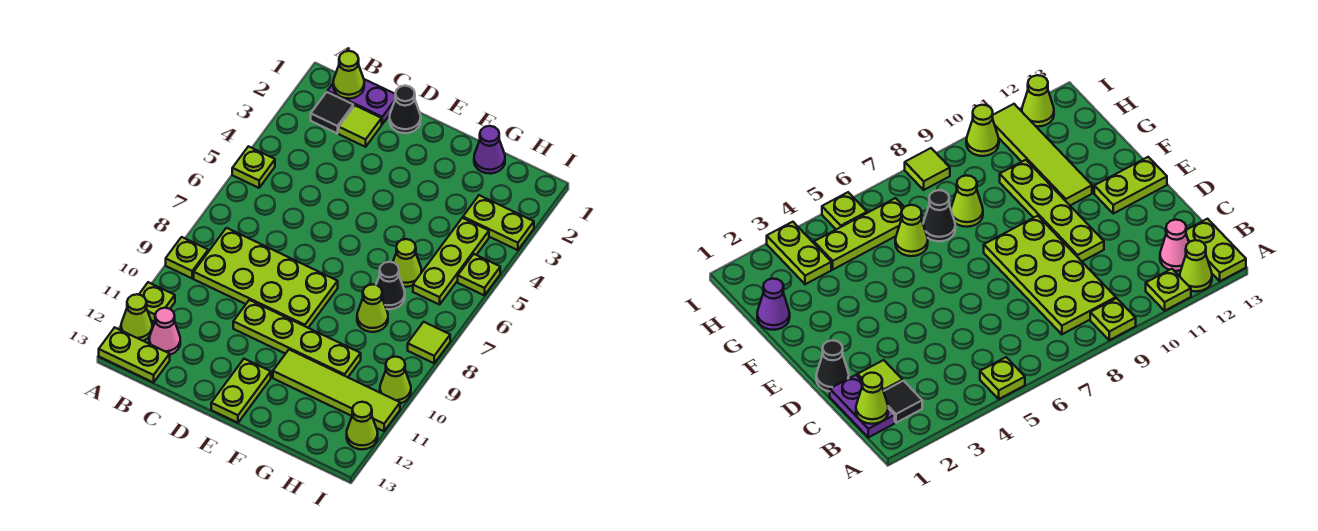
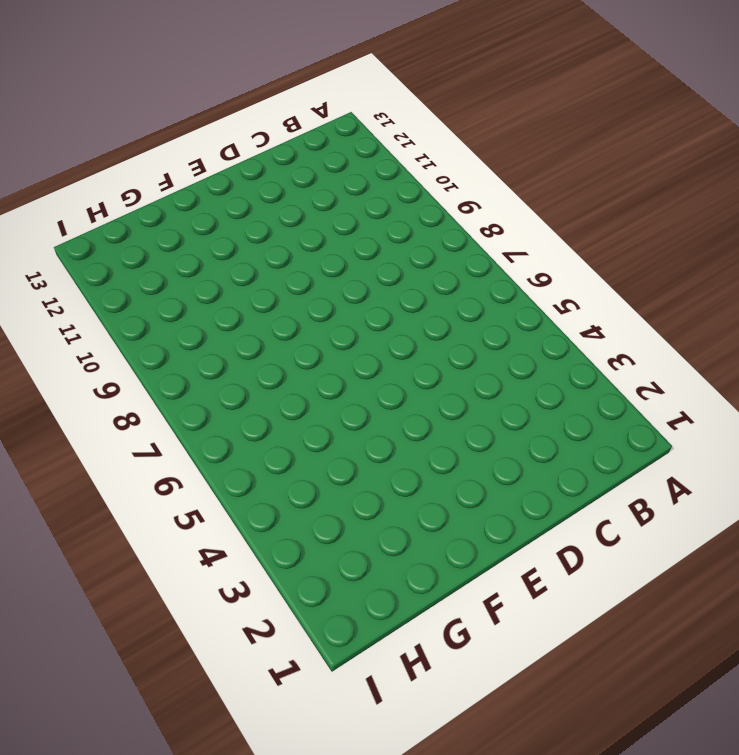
none -> lime 1x1 plate [232,146,275,188]
none -> lime 1x1 plate [166,237,208,278]
none -> lime 1x1 plate [139,282,175,322]

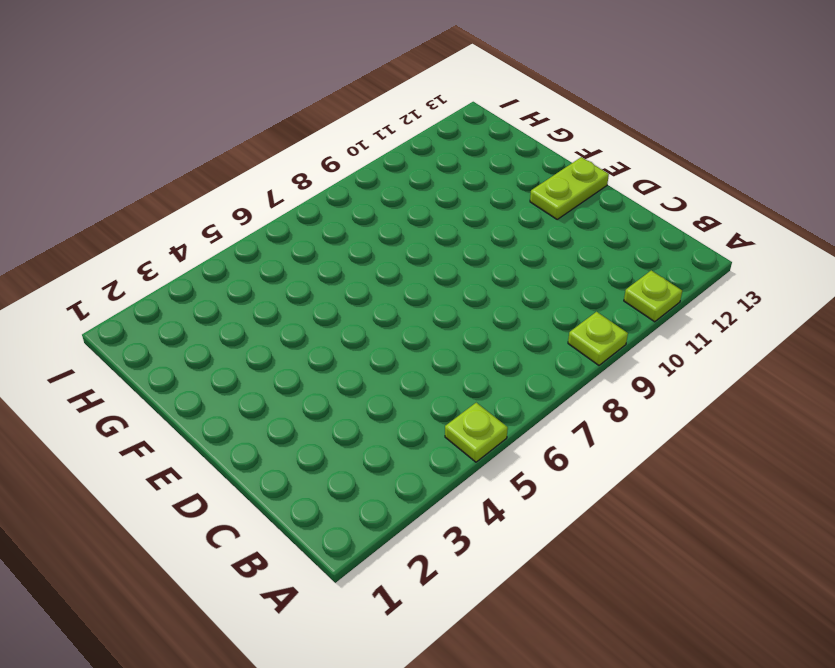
none -> lime 1x1 cone [121,294,152,341]
none -> lime 1x2 plate [99,328,170,382]
none -> purple 1x2 plate [327,79,396,124]

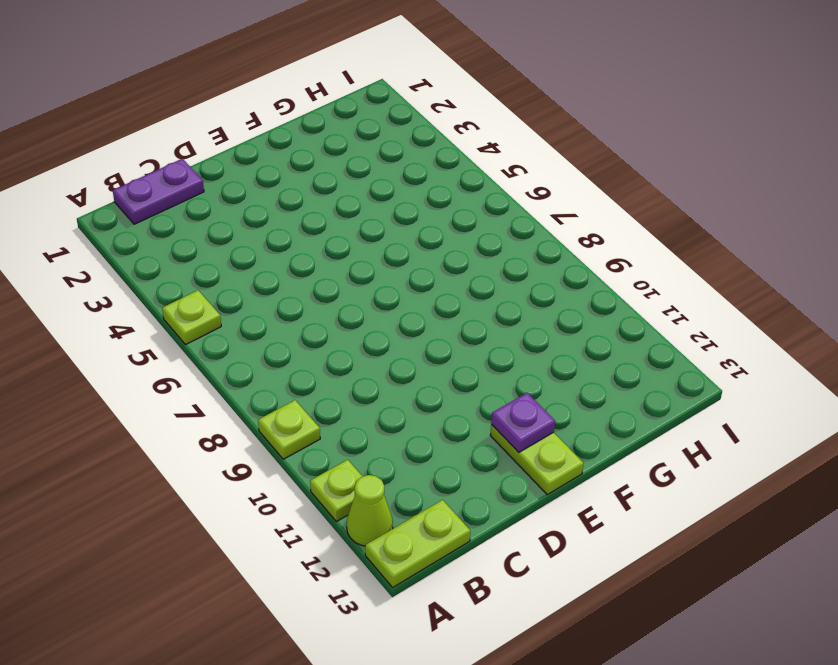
purple 1x1 plate [491,393,555,452] -> none
none -> black 1x1 tile [311,92,353,134]
none -> lime 2x4 plate [194,228,338,328]
none -> pink 1x1 cone [149,308,180,355]

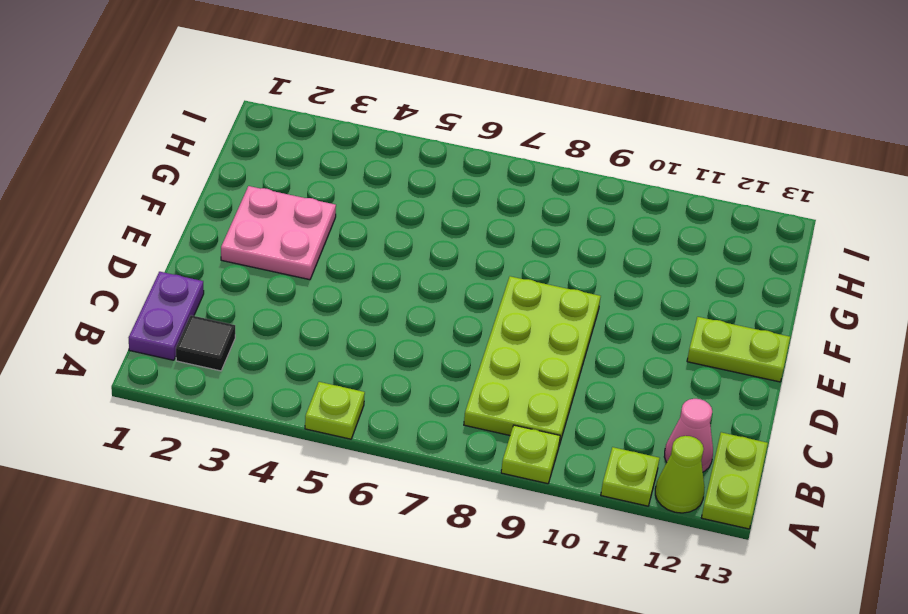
pink 2x2 plate [221,186,336,280] -> none
none -> lime 1x1 tile [339,106,382,147]
none -> black 1x1 cone [390,86,421,133]
none -> lime 1x4 plate [233,300,361,377]

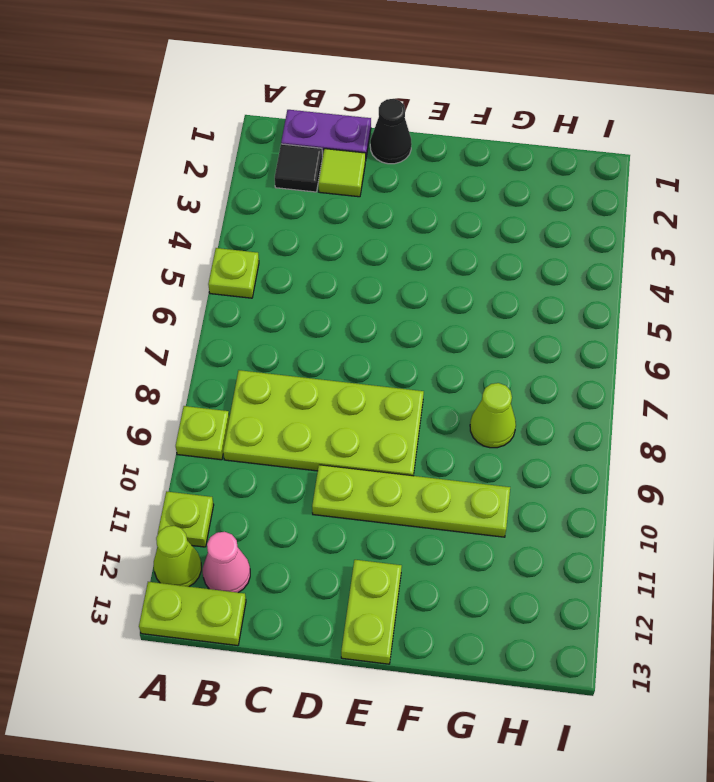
none -> lime 1x4 tile [273,350,400,431]
none -> purple 1x1 cone [474,126,505,174]
none -> lime 1x1 cone [393,239,422,287]

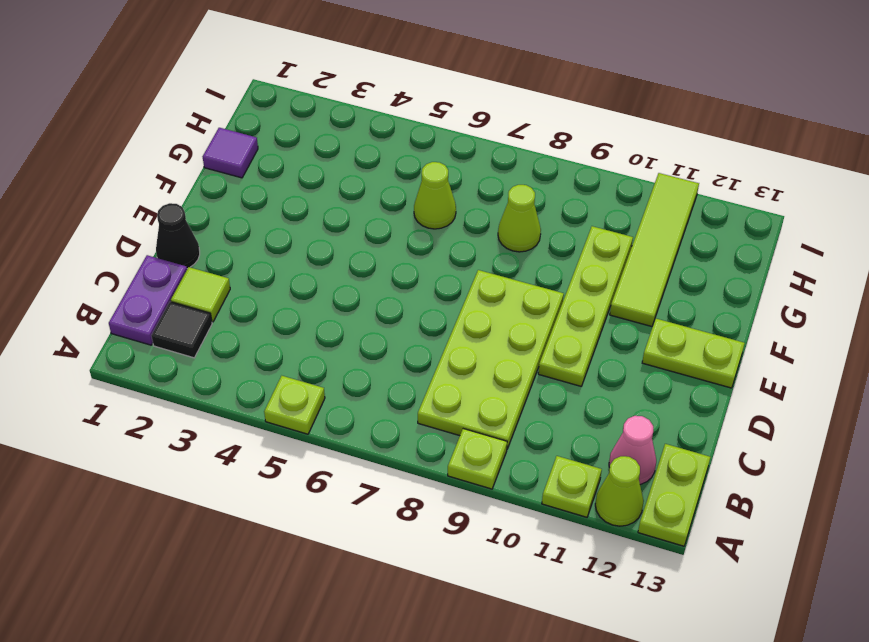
purple 1x1 tile [203,128,258,178] -> purple 1x1 cone [474,126,505,174]
none -> black 1x1 cone [376,262,405,309]
none -> lime 1x2 plate [463,195,534,250]
none -> lime 1x3 plate [413,218,489,305]

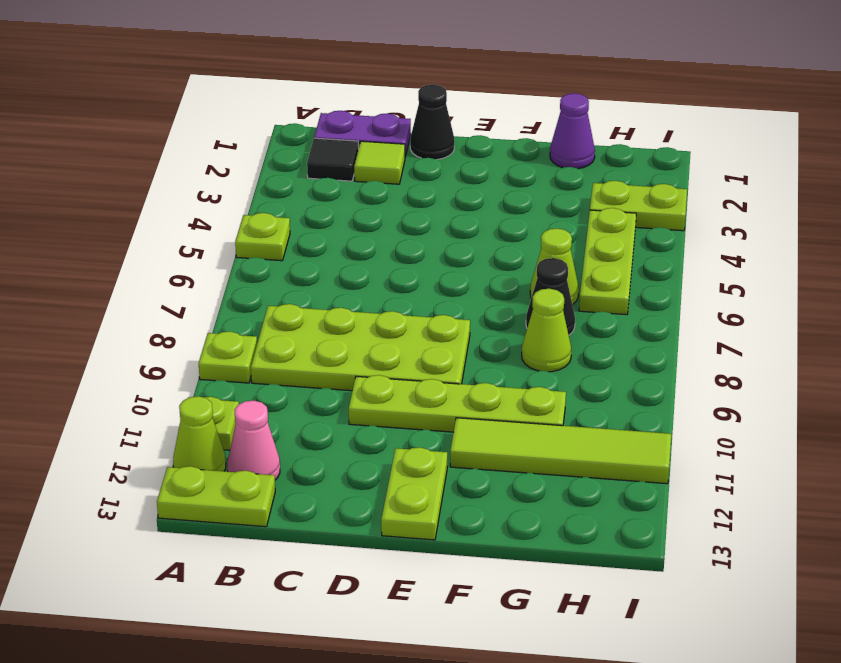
none -> lime 1x1 plate [458,254,500,295]
none -> lime 1x1 tile [408,322,450,363]
none -> lime 1x1 cone [380,357,411,403]

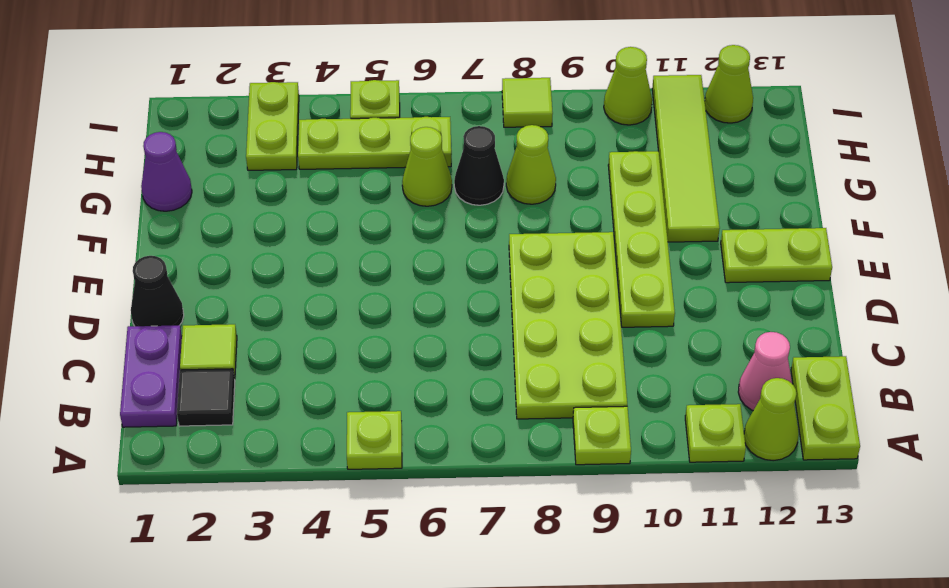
none -> lime 1x1 cone [333,51,364,99]

